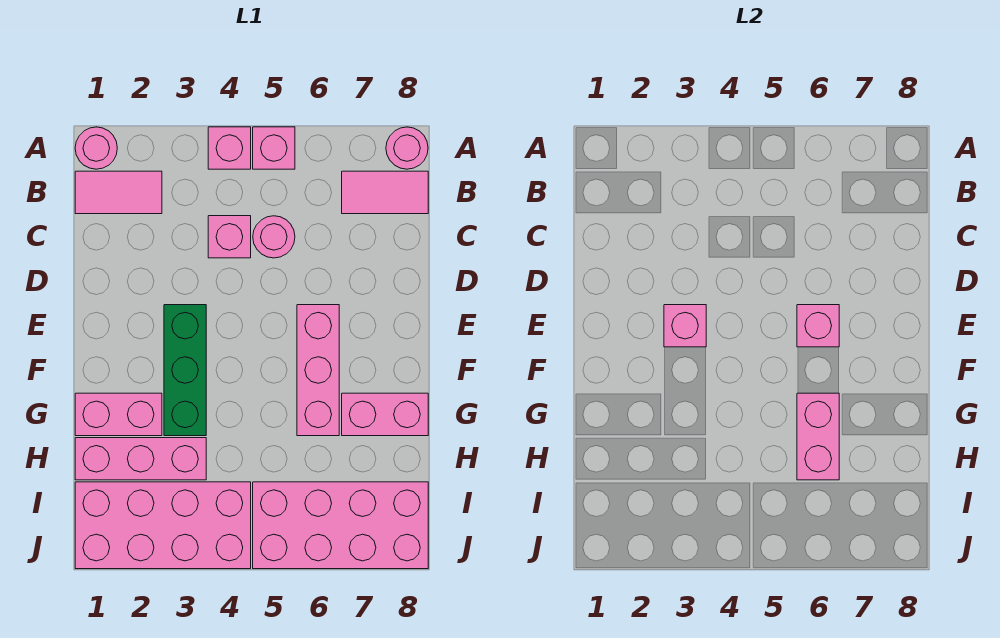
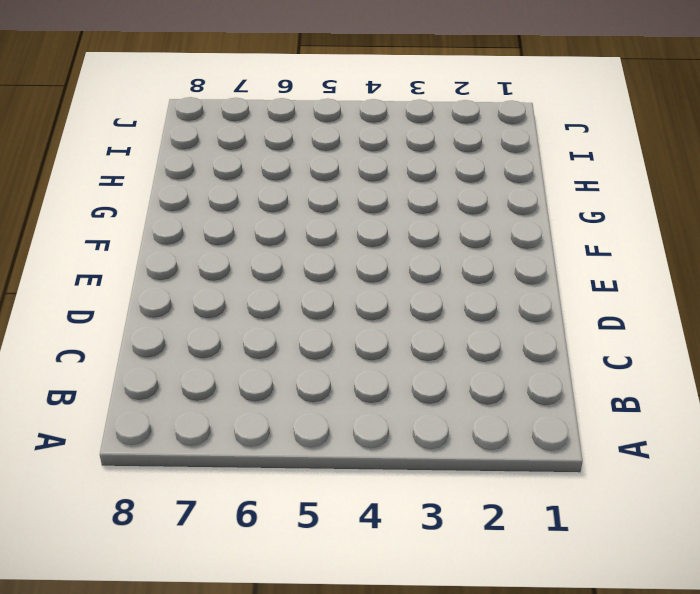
none -> pink 1x1 round brick [75,127,117,169]
none -> pink 1x1 brick [208,127,251,169]
none -> pink 1x1 brick [253,127,295,169]

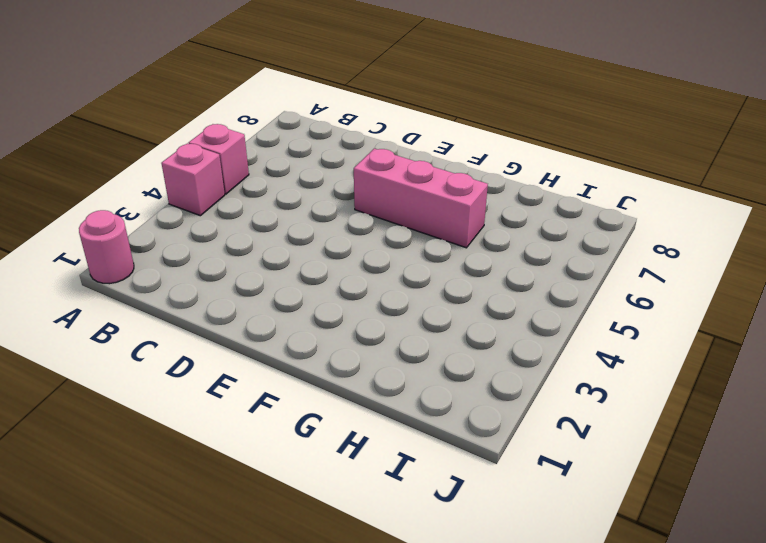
none -> pink 1x1 round brick [386,127,428,169]
none -> pink 1x2 tile [75,171,162,214]
none -> pink 1x2 tile [342,171,428,214]

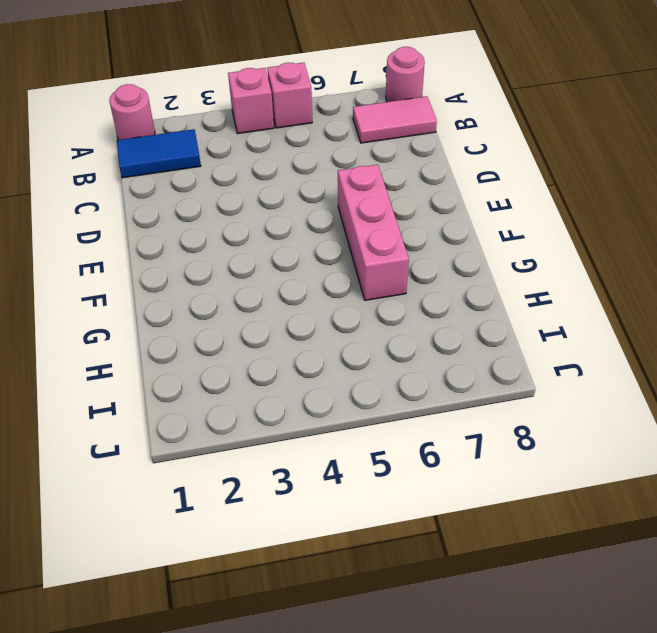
blue 1x2 tile [117,129,201,178] -> pink 1x2 tile [75,171,162,214]
none -> pink 1x1 brick [208,216,251,258]
none -> pink 1x1 round brick [253,216,295,258]
none -> green 1x3 brick [164,305,206,436]

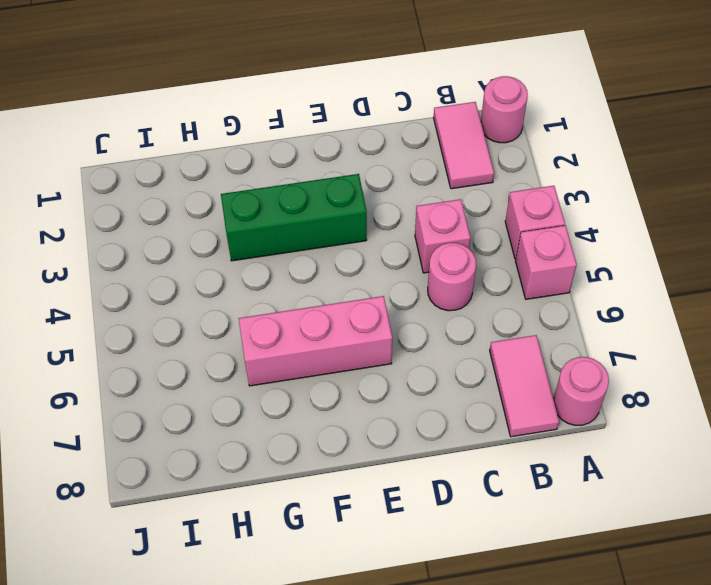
none -> pink 1x2 brick [75,393,162,436]
none -> pink 1x2 brick [342,393,428,436]
none -> pink 1x3 brick [75,438,206,480]

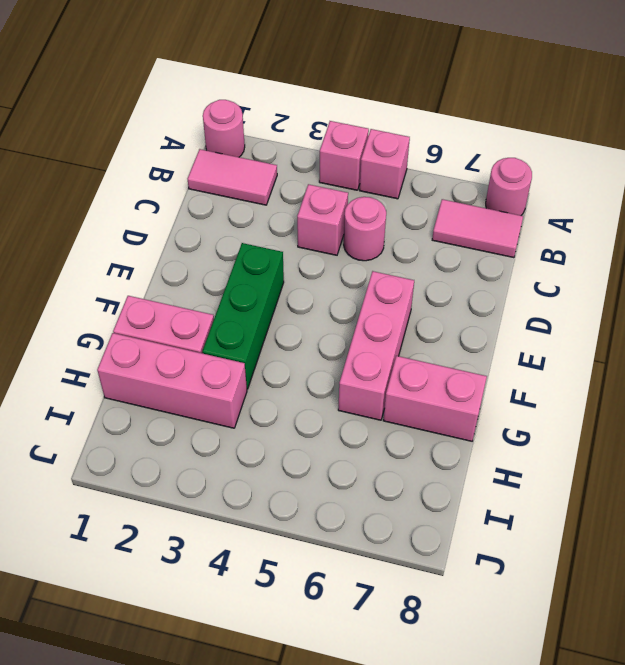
none -> pink 2x4 brick [75,482,251,569]
none -> pink 2x4 brick [253,482,428,569]
none -> pink 1x1 brick [664,305,706,347]

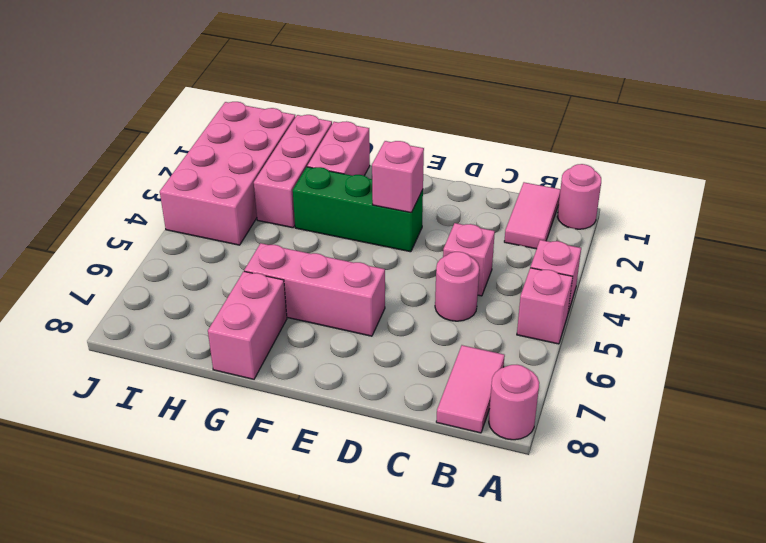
none -> pink 2x4 brick [253,482,428,569]
none -> pink 1x1 brick [797,305,839,347]
none -> pink 1x2 brick [797,393,839,480]

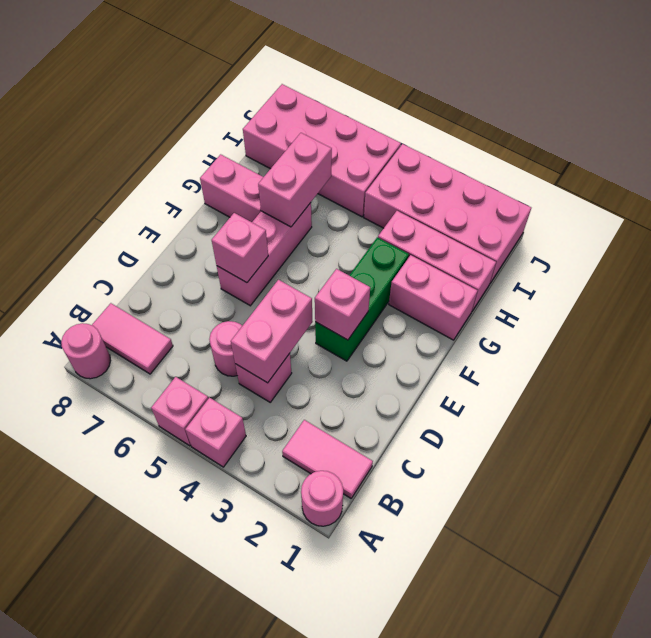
pink 1x2 brick [231,280,313,383] -> none

